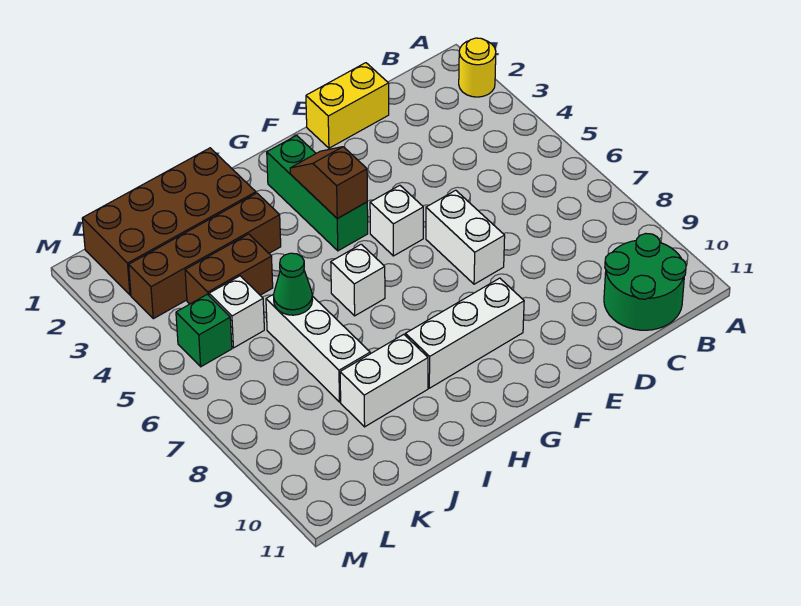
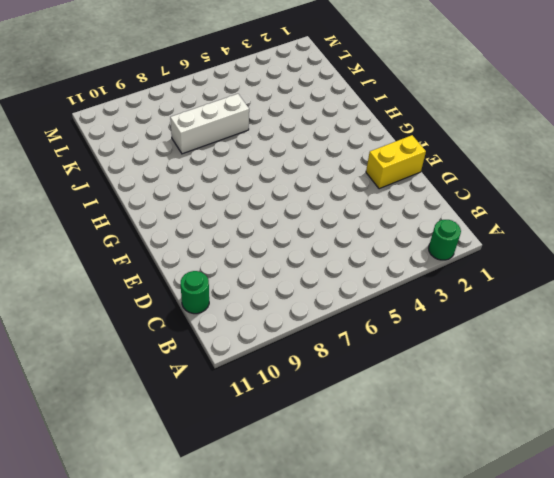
green 1x1 round brick [429,220,461,260] -> yellow 1x1 round brick [459,38,496,97]
green 1x1 round brick [181,271,209,314] -> green 2x2 round brick [604,234,686,330]
yellow 1x2 brick [366,135,426,189] -> yellow 1x2 brick turned to [306,63,389,148]
none -> white 1x2 brick [426,190,505,284]
none -> white 1x1 brick [370,185,423,256]
none -> white 1x3 brick [405,278,524,388]

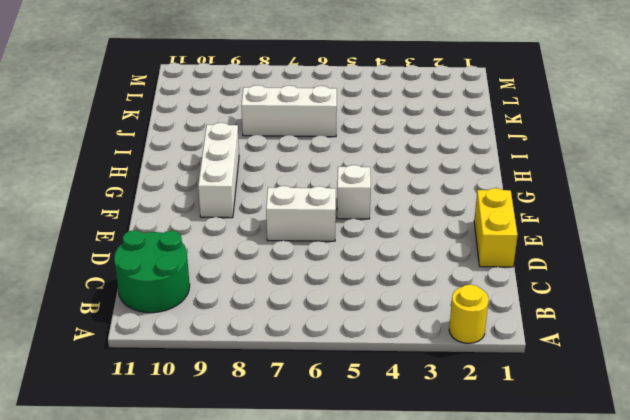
none -> green 1x3 brick [267,135,368,251]
none -> white 1x1 brick [331,244,385,316]
none -> brown 2x4 brick [82,148,256,295]

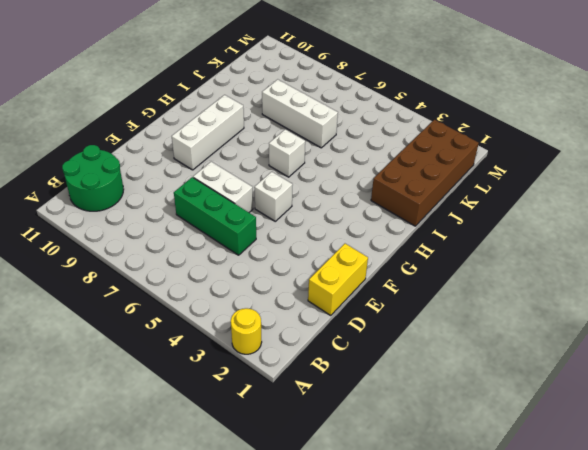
green 1x3 brick [174,177,256,255] -> green 1x3 brick moved to [267,135,368,251]
none -> brown 1x4 brick [129,193,281,319]
none -> white 1x2 brick [340,334,428,427]
none -> brown 1x2 brick [185,234,273,304]

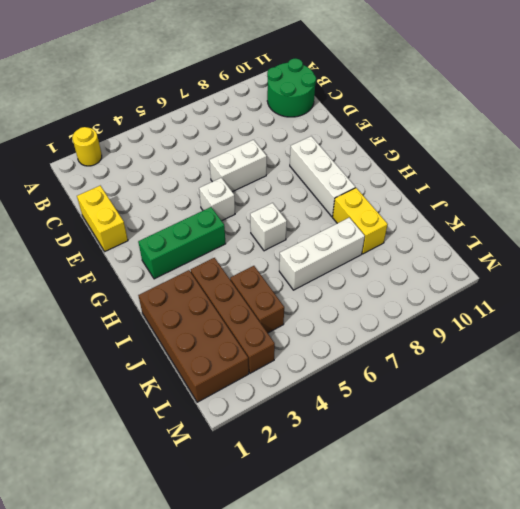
yellow 1x2 brick [333,188,388,254] -> white 1x2 brick [340,334,428,427]
none -> white 1x1 brick [209,276,264,348]
none -> green 1x1 brick [176,294,232,367]
none -> brown 1x2 slope [290,147,367,218]

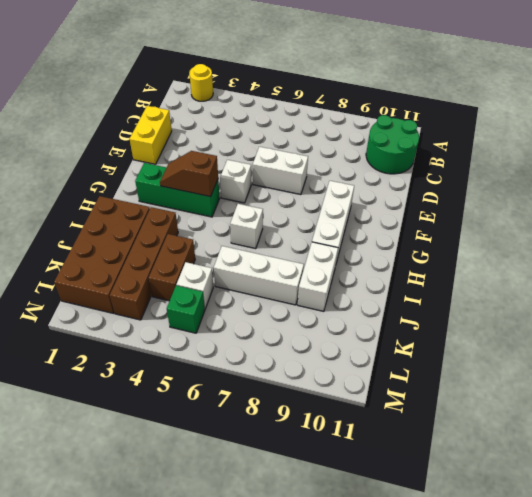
none -> green 1x1 cone [274,253,312,315]

